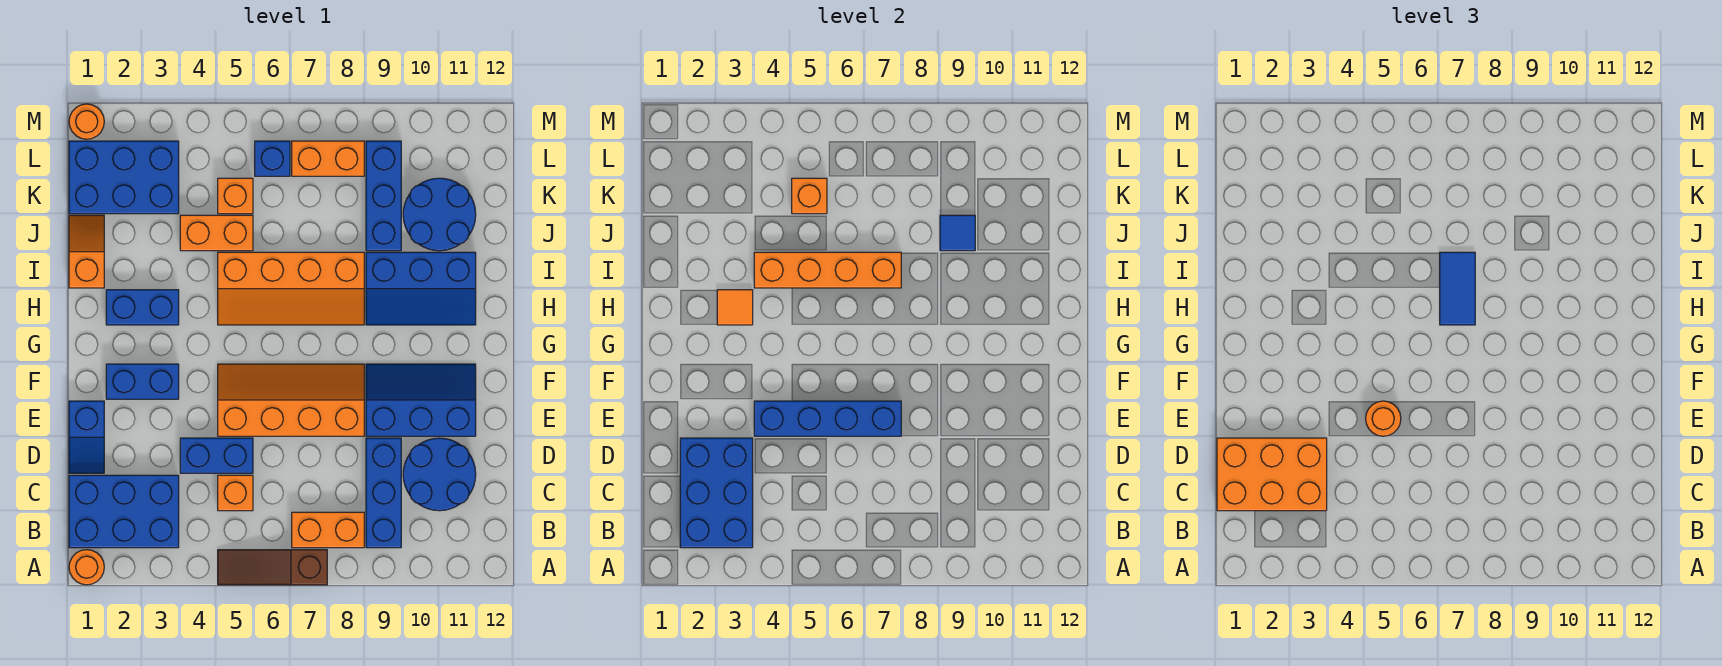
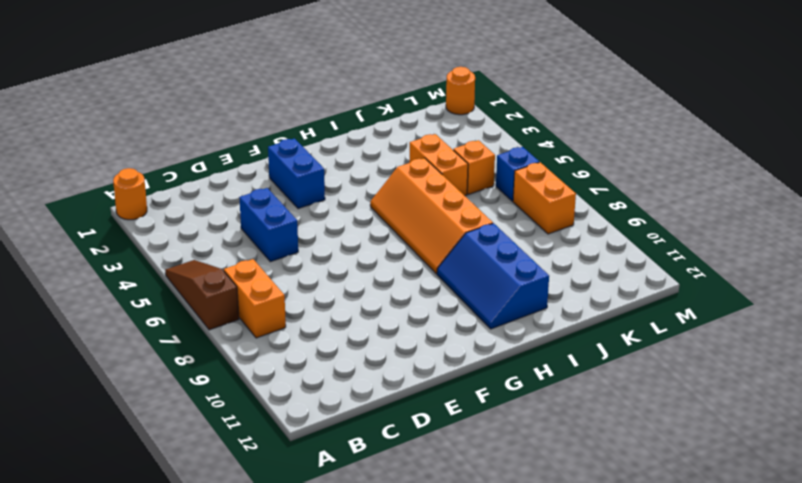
none -> blue 2x3 brick [69,475,179,548]
none -> blue 1x3 brick [366,438,401,548]
none -> orange 1x1 brick [218,475,253,511]
none -> blue 2x2 round brick [403,438,476,511]

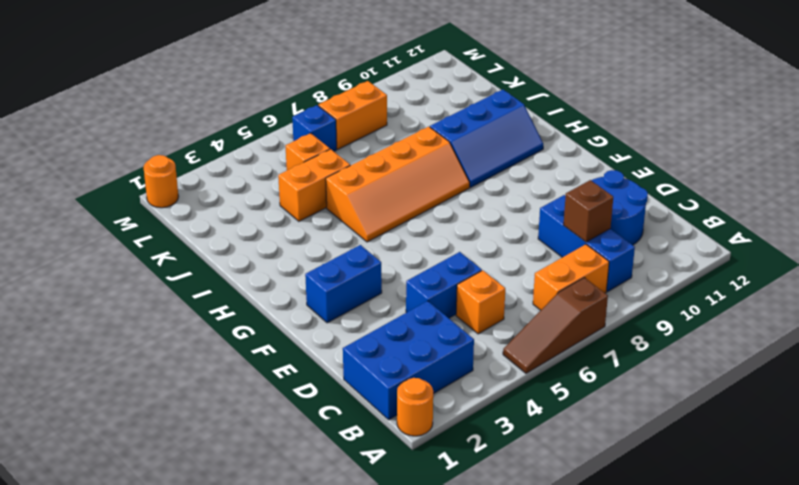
brown 1x1 brick [564,180,613,242] -> none
none -> blue 1x2 slope [69,401,104,473]
none -> orange 2x4 slope [218,364,364,436]
none -> blue 2x3 slope [366,364,476,436]
none -> blue 1x2 brick [106,290,179,325]

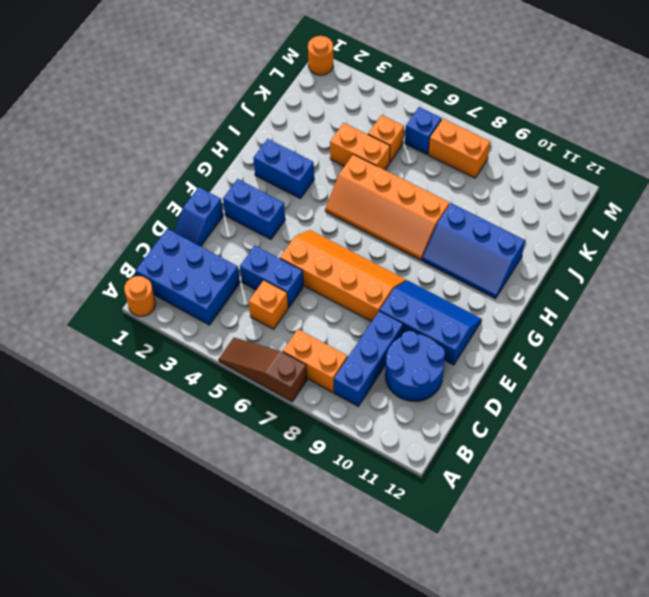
none -> orange 1x2 slope [69,215,104,288]
none -> blue 1x3 brick [366,141,401,251]
none -> blue 2x2 round brick [403,178,476,251]
none -> blue 2x3 brick [69,141,179,214]

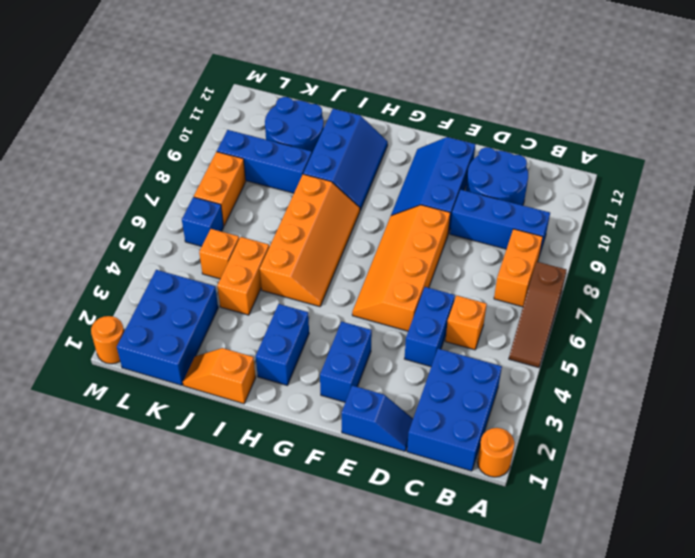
none -> blue 2x3 brick [680,438,753,548]
none -> blue 1x4 brick [754,401,901,436]
none -> orange 1x1 tile [717,290,753,325]
none -> orange 1x4 brick [754,252,901,288]

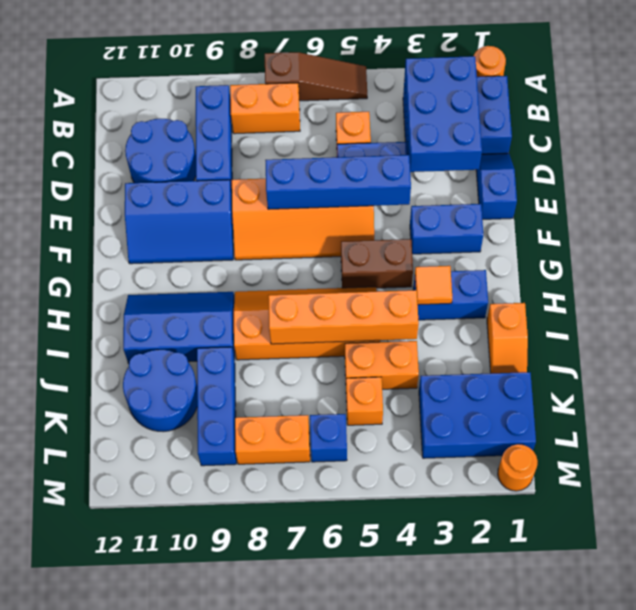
brown 1x2 brick [341,239,413,288] -> none
none -> blue 1x1 tile [940,215,975,251]
none -> orange 1x1 brick [792,178,827,214]
none -> orange 2x3 brick [1217,438,1327,511]
none -> orange 1x1 round brick [1366,401,1401,436]

